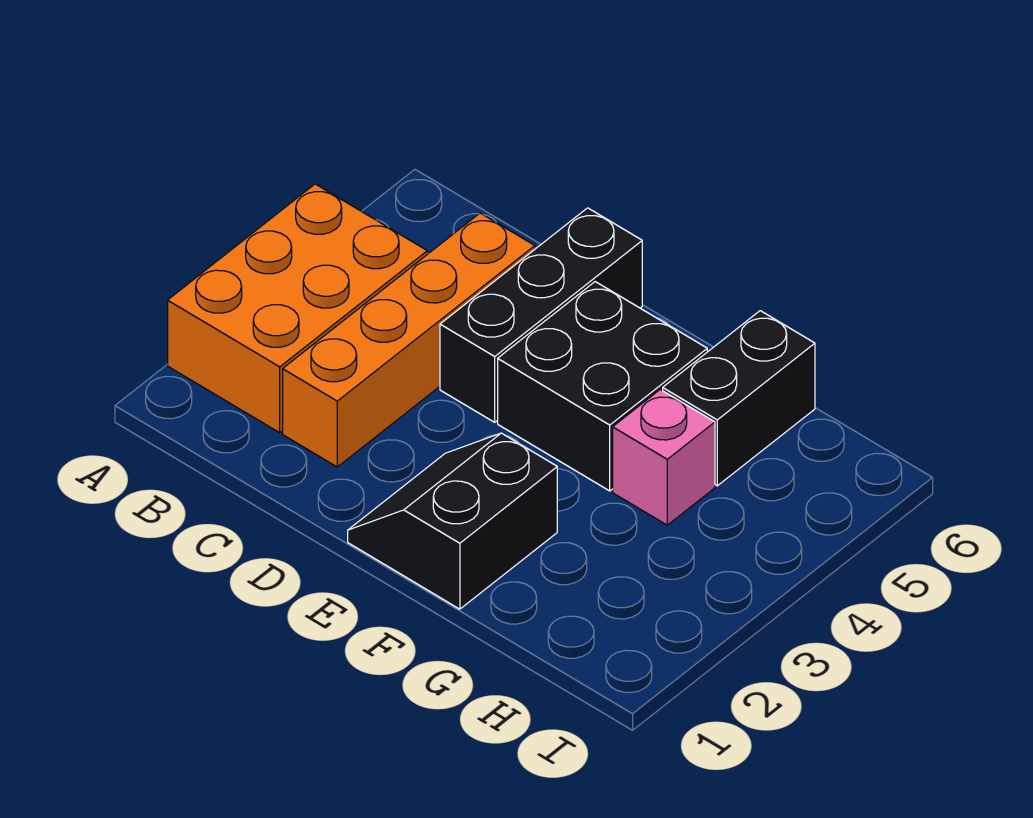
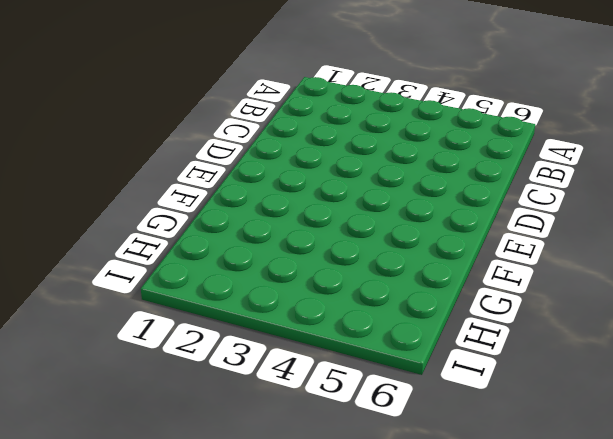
none -> orange 2x3 brick [168,184,427,433]
none -> orange 1x4 brick [283,213,535,467]

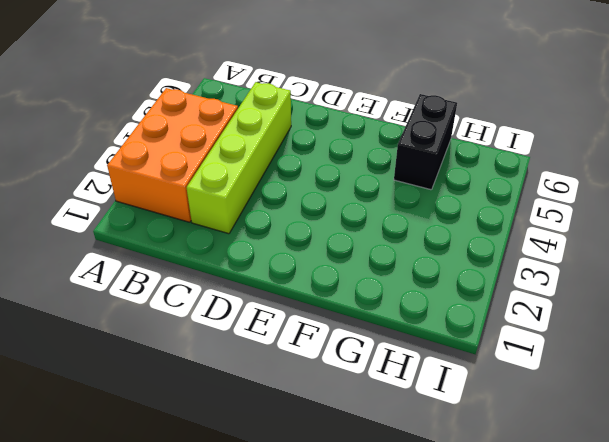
lime 1x4 brick [187,82,291,234] -> orange 1x4 brick [283,213,535,467]
none -> black 1x3 brick [440,208,642,422]
none -> black 2x2 slope [348,433,557,609]

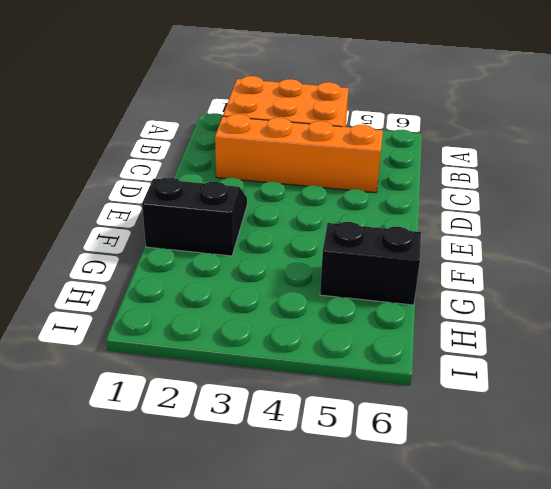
none -> black 1x3 brick [440,208,642,422]
none -> black 2x2 brick [498,282,707,491]

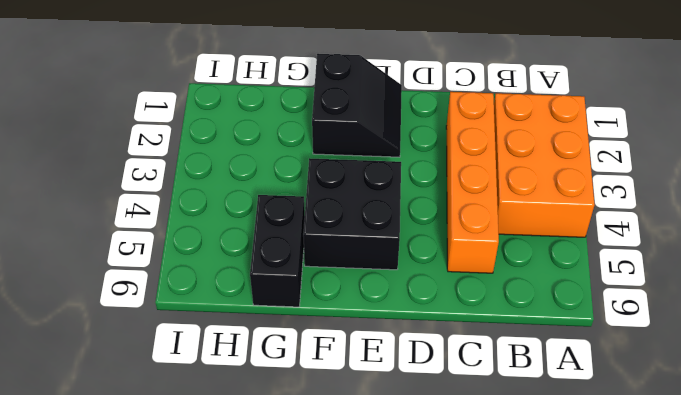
none -> black 1x3 brick [440,208,642,422]
none -> pink 1x1 brick [613,390,715,525]

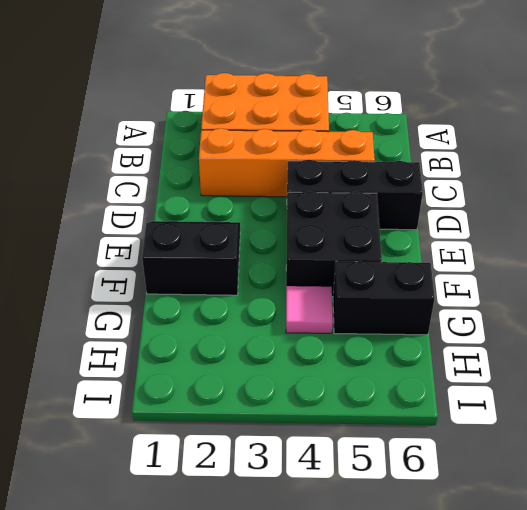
pink 1x1 tile [286,286,333,333] -> pink 1x1 brick [613,390,715,525]

